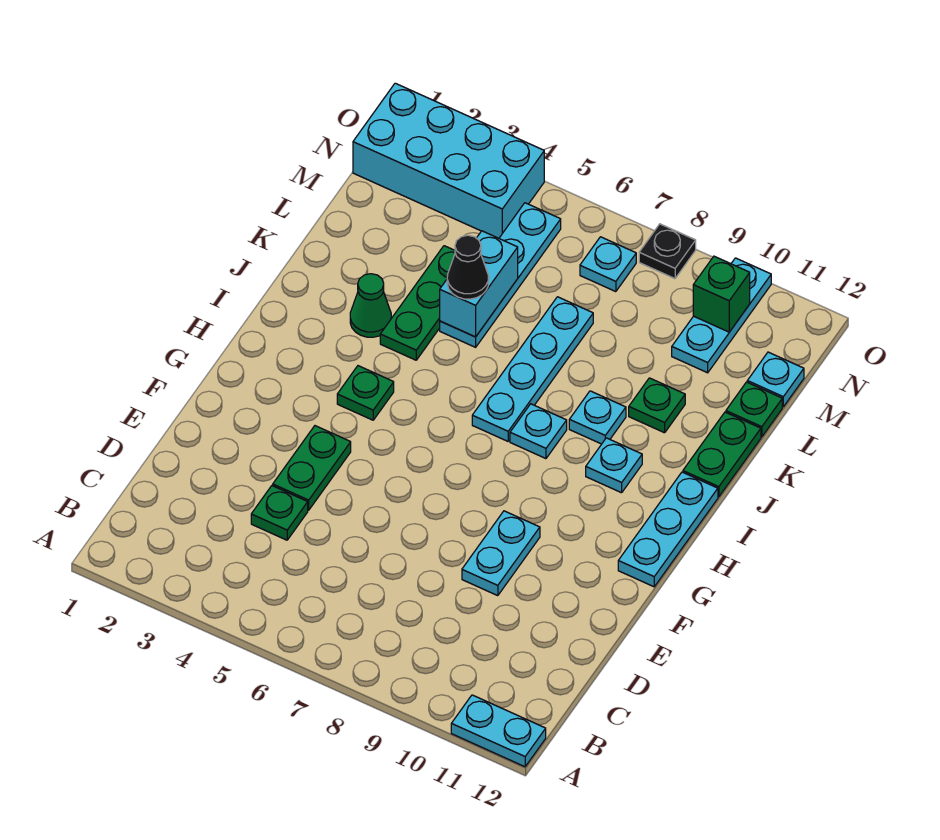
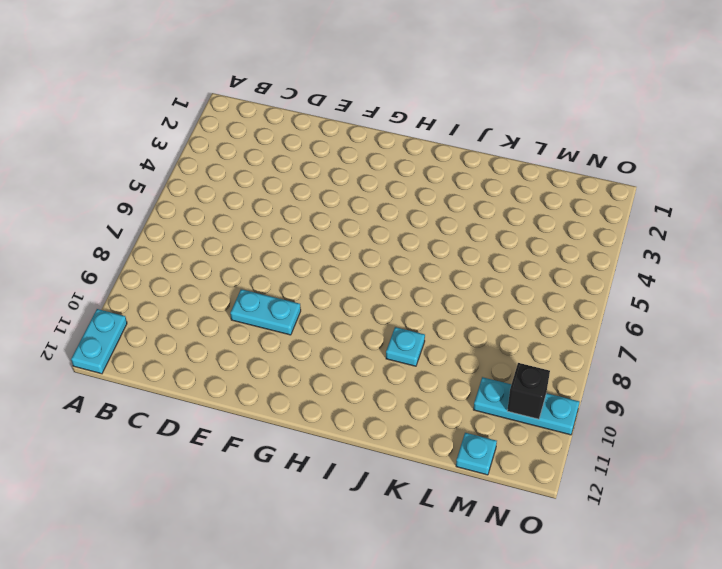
black 1x1 brick [507,363,550,419] -> green 1x1 brick [693,256,750,332]
none -> green 1x1 plate [251,486,308,540]
none -> green 1x2 plate [273,426,351,510]
none -> cyan 1x3 plate [618,472,718,587]

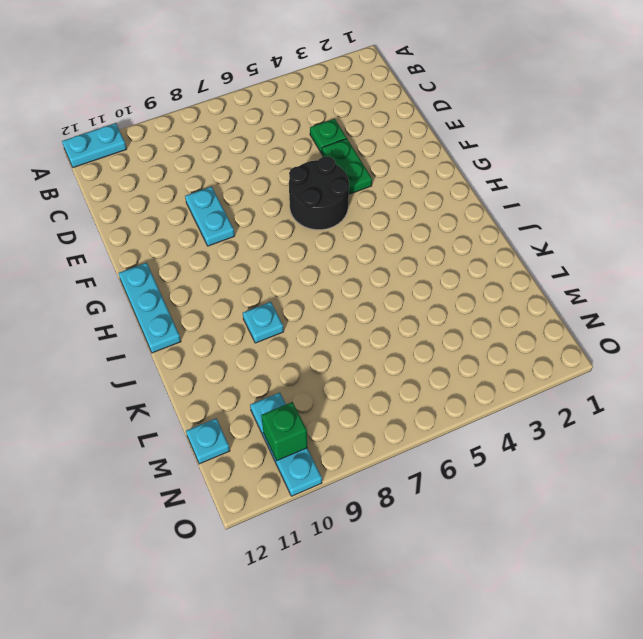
black 2x2 round brick [289,156,349,230] -> none
none -> green 1x1 plate [337,366,394,420]
none -> cyan 1x4 plate [472,297,593,441]
none -> cyan 1x1 plate [510,404,567,459]

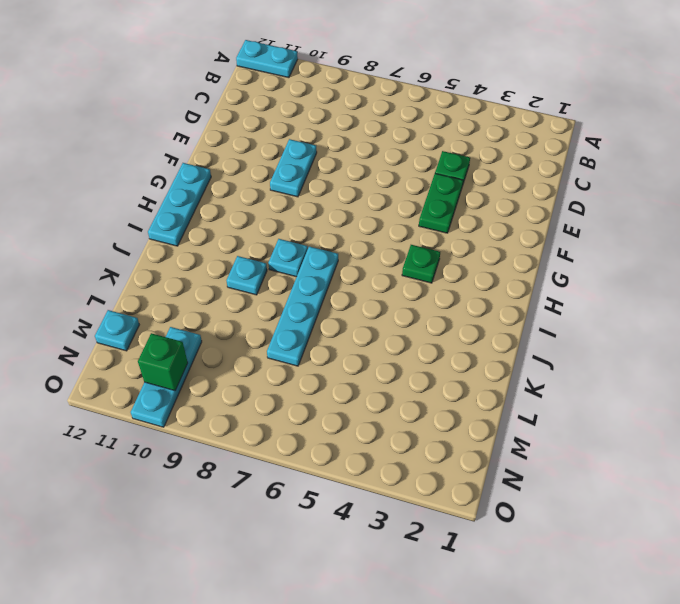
none -> cyan 1x1 plate [586,438,642,493]
none -> green 1x1 cone [350,274,391,337]
none -> green 1x3 plate [380,246,455,360]

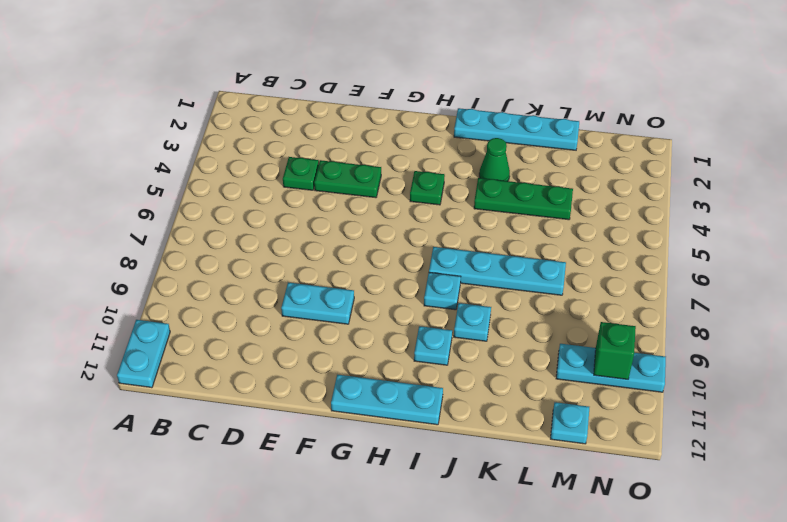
cyan 1x4 plate [454,108,579,150] -> cyan 1x4 plate moved to [440,203,561,347]
none -> green 1x2 plate [683,412,761,497]
none -> green 1x1 plate [629,378,685,433]
none -> green 1x1 plate [726,382,782,437]

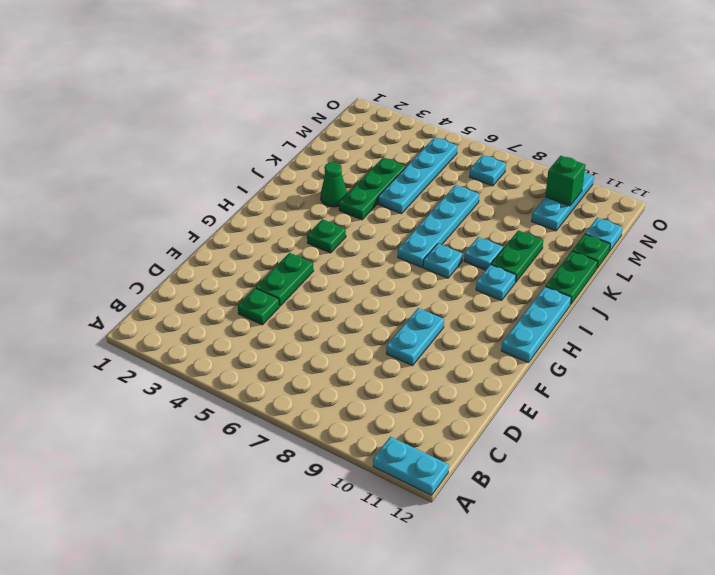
green 1x2 plate [491,230,543,282] -> green 1x1 plate [629,378,685,433]
none -> cyan 2x4 brick [353,83,544,238]
none -> black 1x1 plate [639,224,696,279]
none -> cyan 1x2 brick [440,231,518,337]

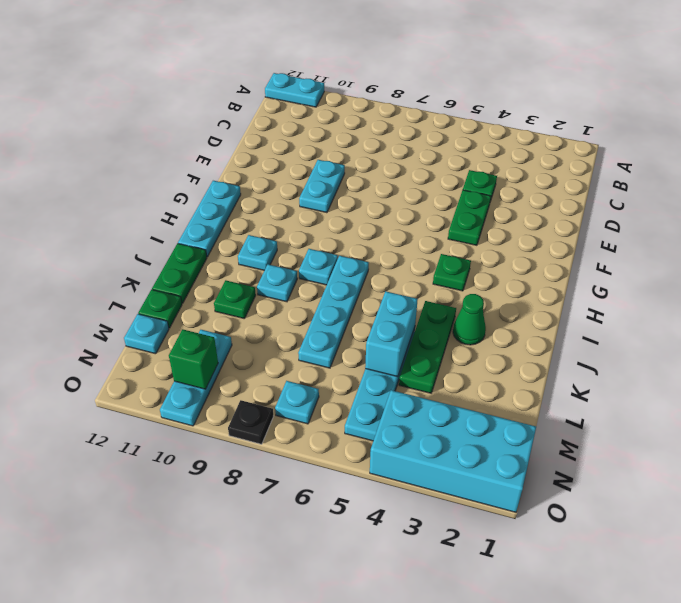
none -> black 1x1 cone [447,235,489,299]

